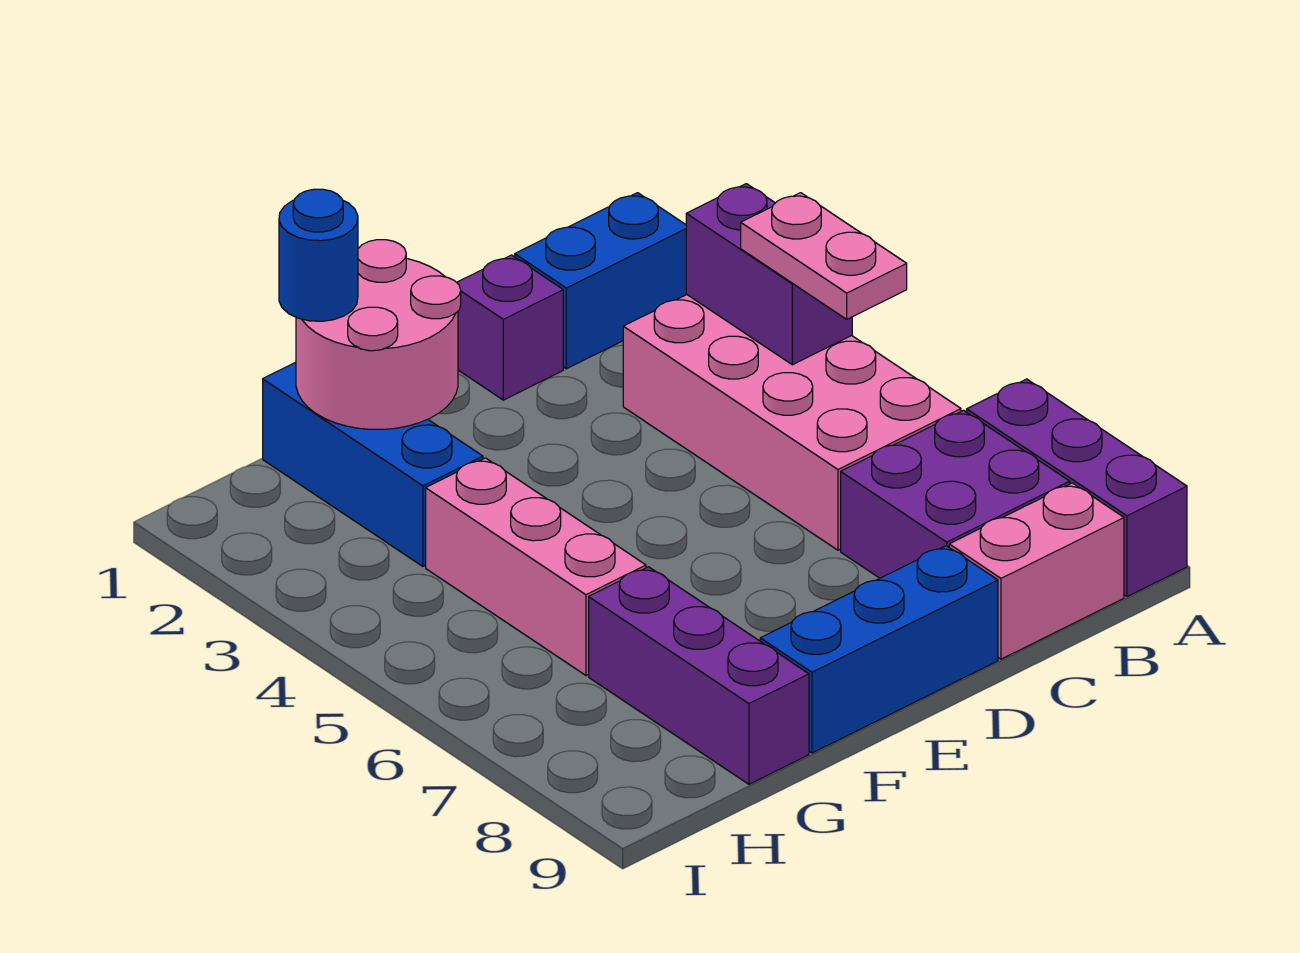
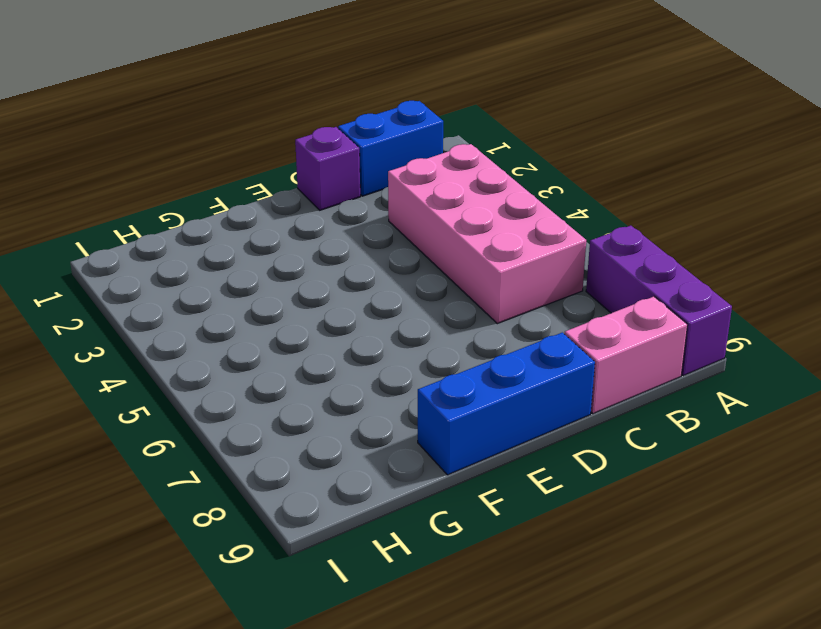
none -> purple 2x2 brick [841,410,1070,578]
none -> blue 1x3 brick [263,362,483,566]
none -> pink 1x3 brick [426,458,646,675]

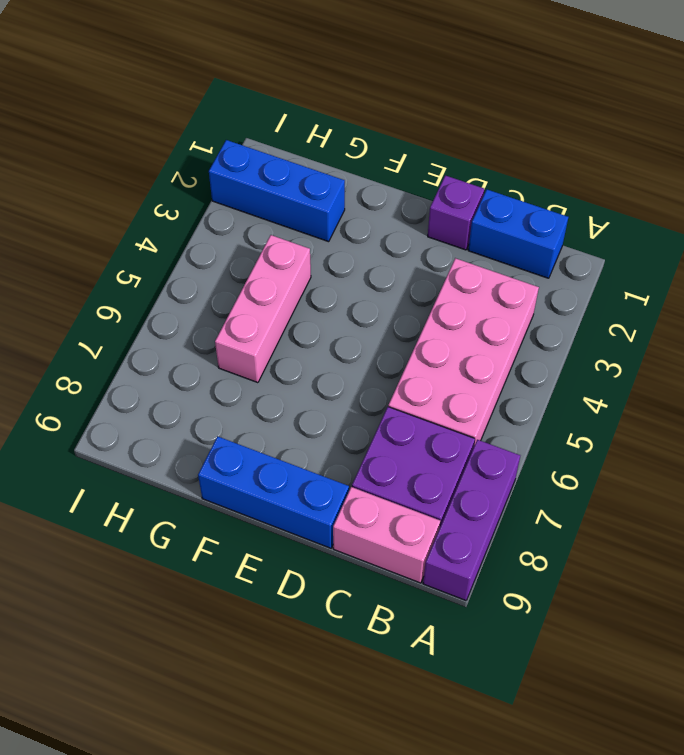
blue 1x3 brick [209,140,345,242] -> blue 1x3 brick turned to [263,362,483,566]
none -> purple 1x3 brick [589,567,809,784]
none -> purple 1x2 brick [686,184,852,365]
none -> pink 2x2 round brick [296,240,461,429]

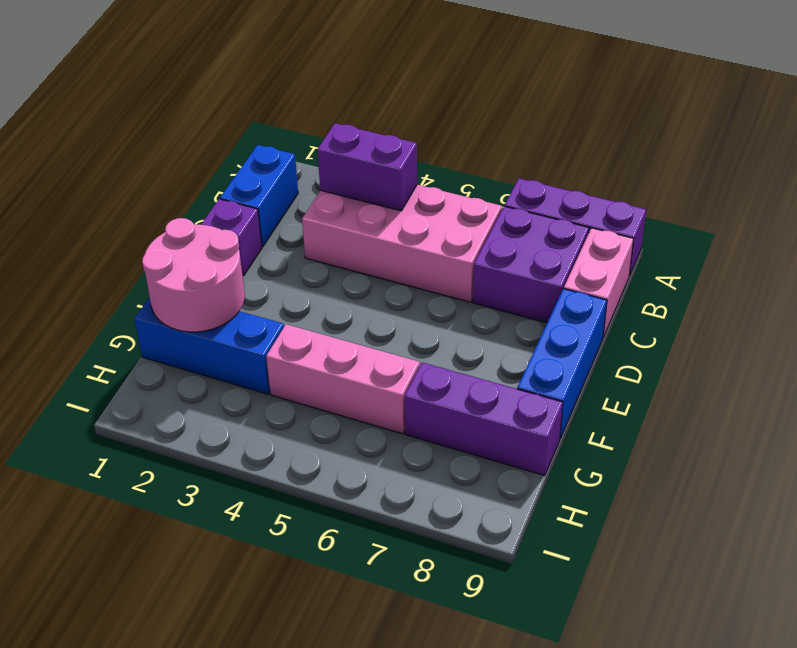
none -> pink 1x2 plate [741,193,907,319]
none -> blue 1x1 round brick [279,189,358,321]

